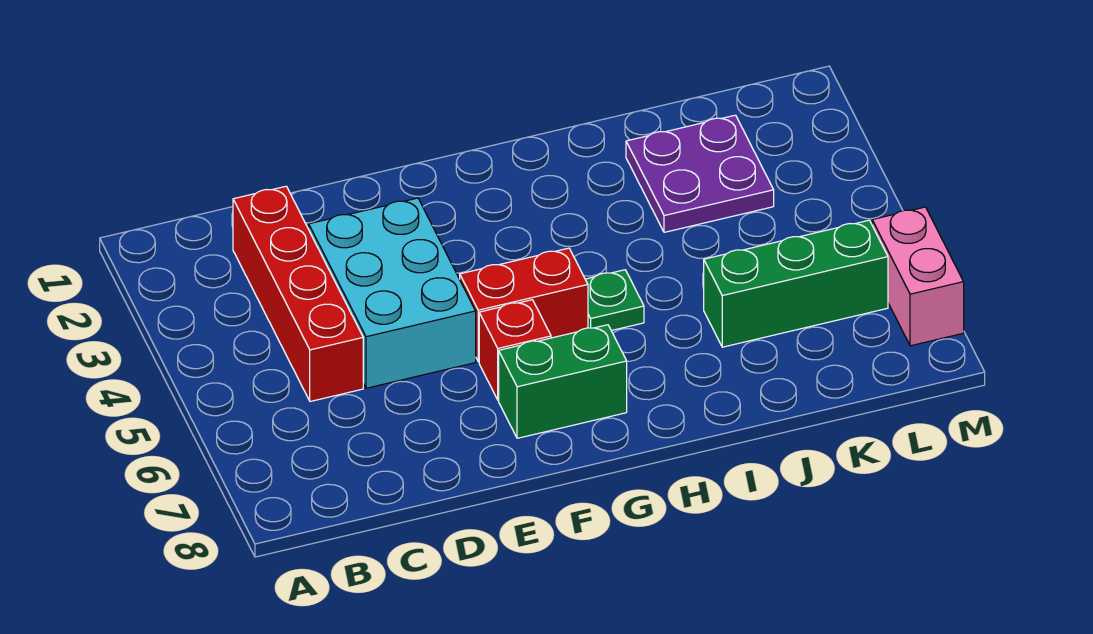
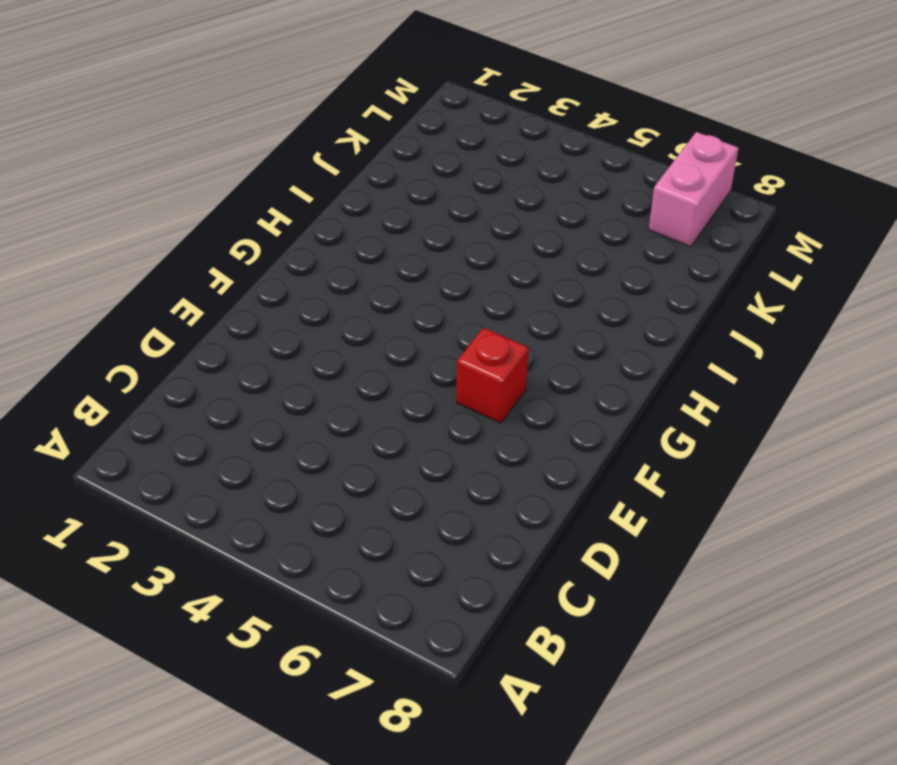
pink 1x2 brick [649,132,738,247] -> pink 1x2 brick turned to [872,207,964,346]
none -> red 1x4 brick [233,186,363,401]
none -> cyan 2x3 brick [309,198,476,388]

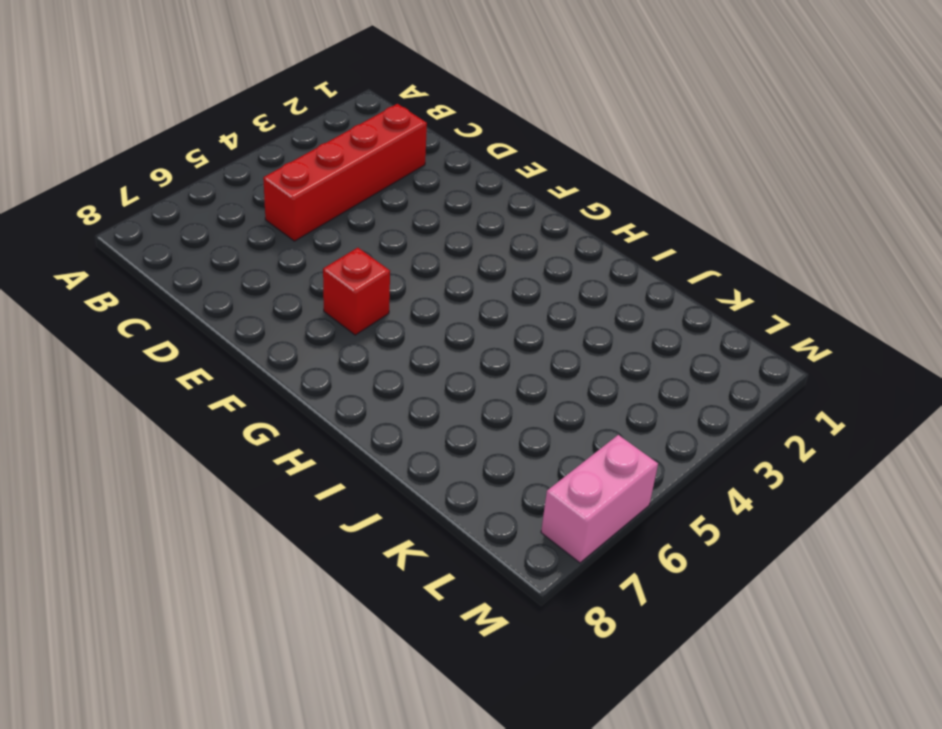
none -> cyan 2x3 brick [309,198,476,388]
none -> red 1x2 brick [460,248,588,362]

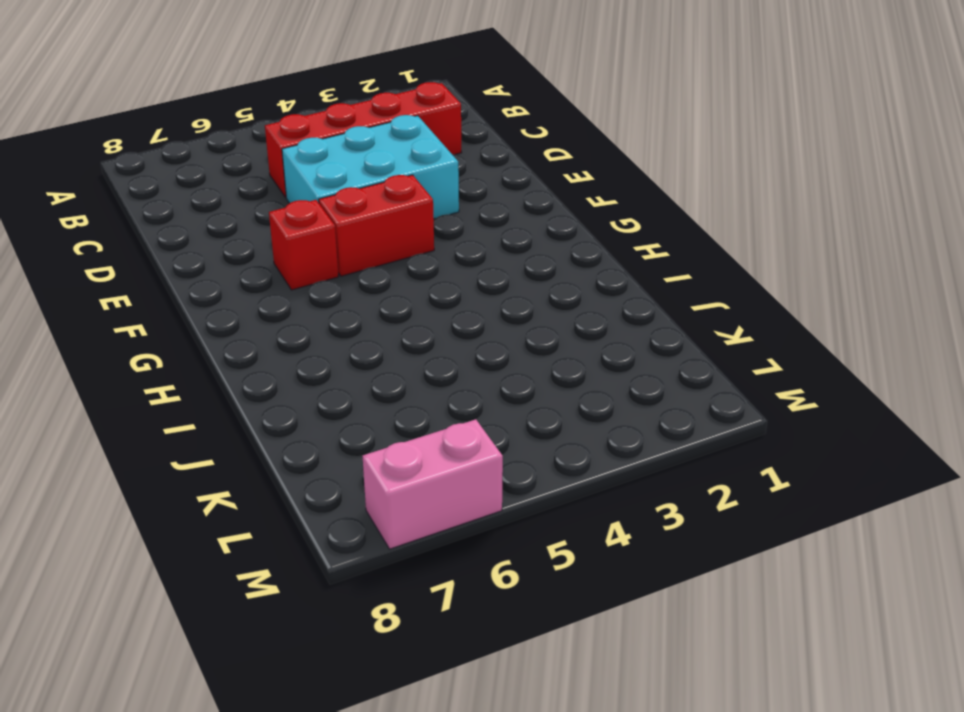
red 1x2 brick [319,175,434,276] -> red 1x2 brick turned to [460,248,588,362]
none -> green 1x2 brick [499,325,627,438]
none -> green 1x1 plate [585,270,644,331]

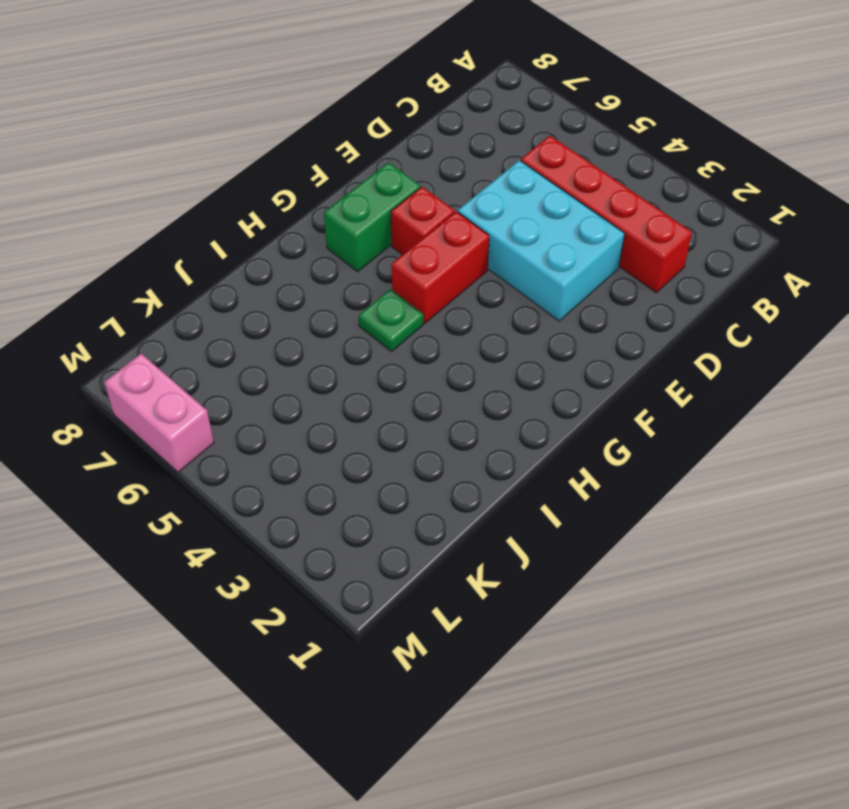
none -> purple 2x2 plate [626,115,774,232]
none -> green 1x3 brick [704,220,888,347]

